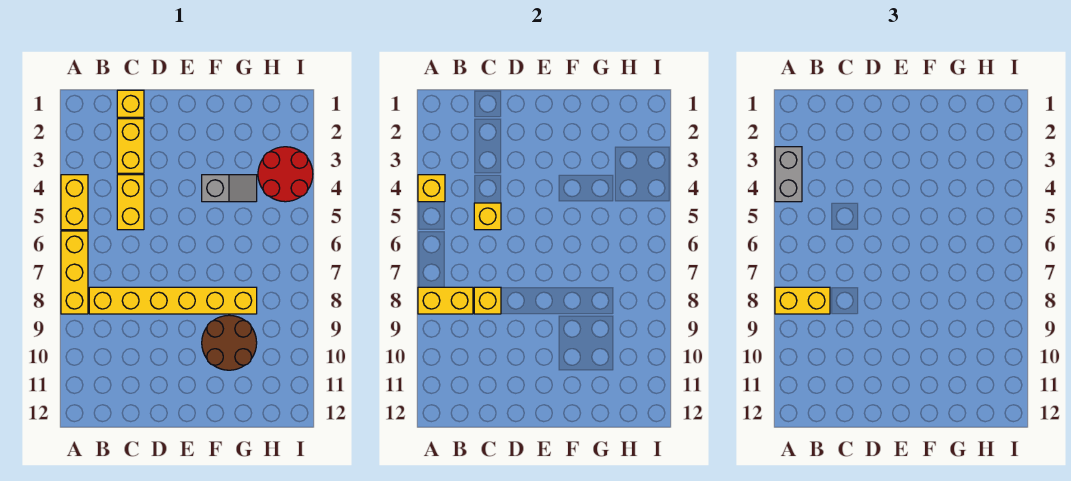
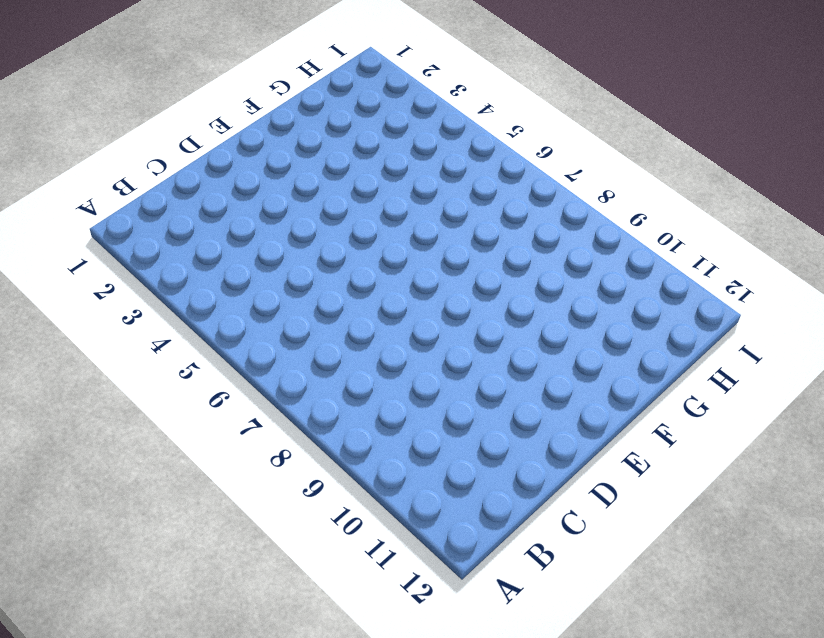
none -> yellow 1x2 brick [61,175,88,230]
none -> yellow 1x3 brick [61,231,88,314]
none -> yellow 1x6 brick [89,287,257,314]

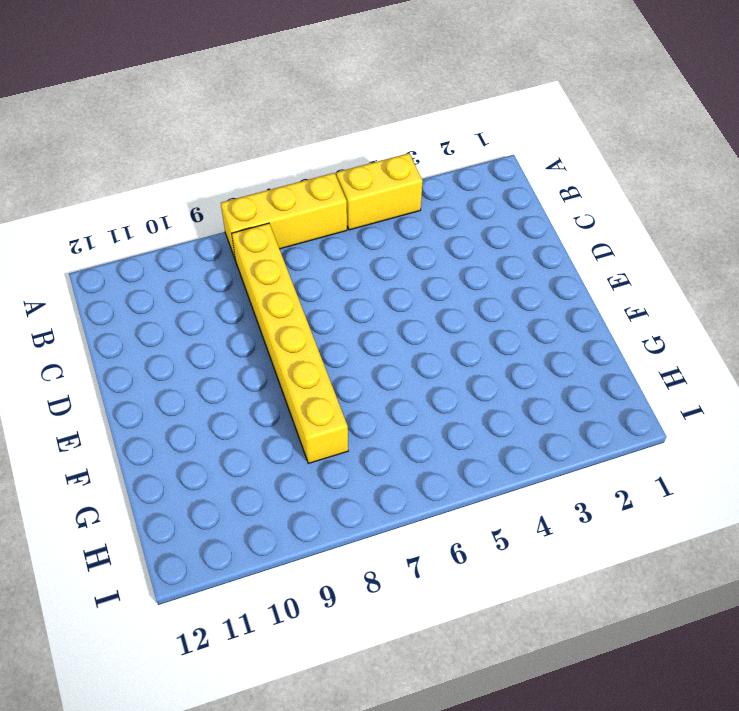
none -> yellow 1x1 brick [117,90,144,117]
none -> yellow 1x2 brick [117,119,144,173]
none -> yellow 1x2 brick [117,175,144,230]

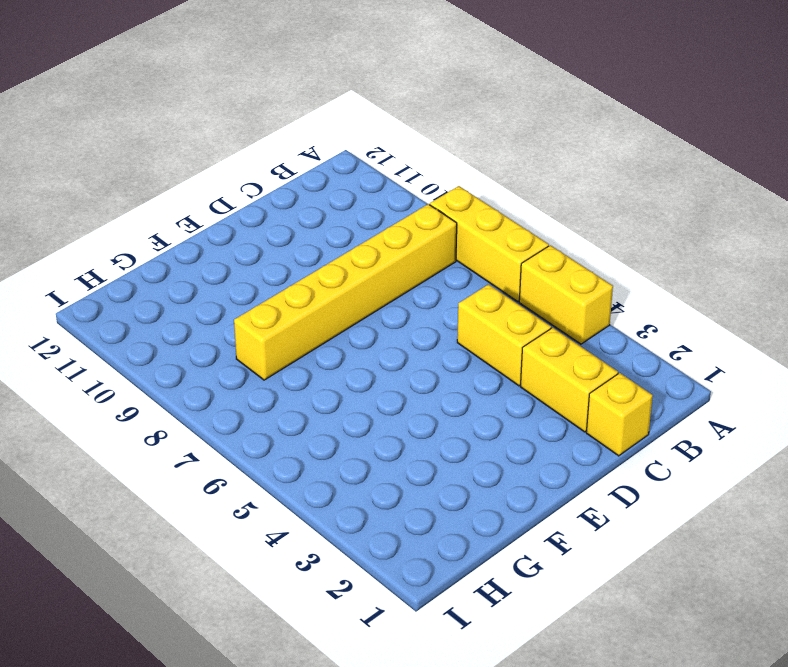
none -> grey 1x2 slope [202,175,257,202]
none -> brown 2x2 round brick [202,315,257,370]
none -> red 2x2 round brick [258,147,313,202]

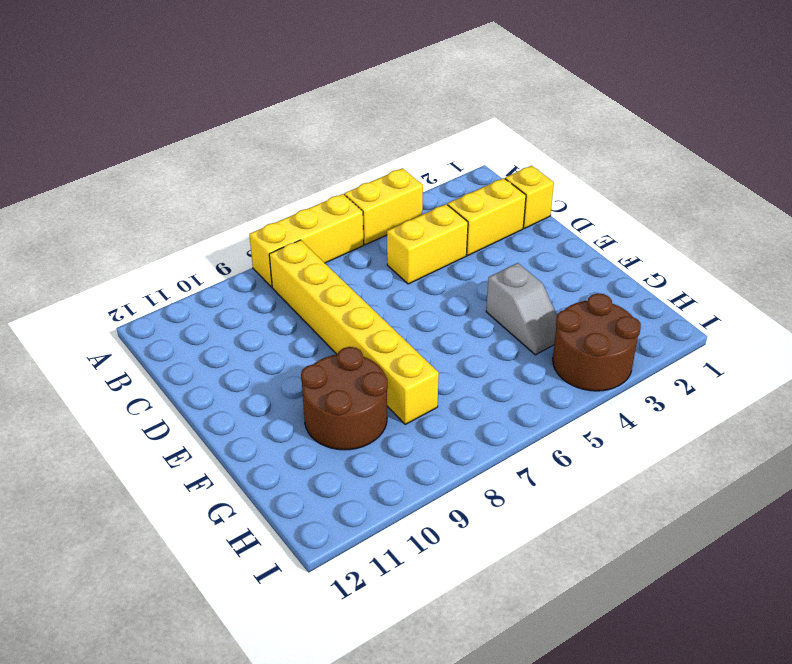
brown 2x2 round brick [553,293,641,391] -> red 2x2 round brick [258,147,313,202]
none -> yellow 1x1 brick [418,175,445,202]
none -> yellow 1x2 brick [418,287,473,314]
none -> yellow 1x1 brick [474,203,501,230]

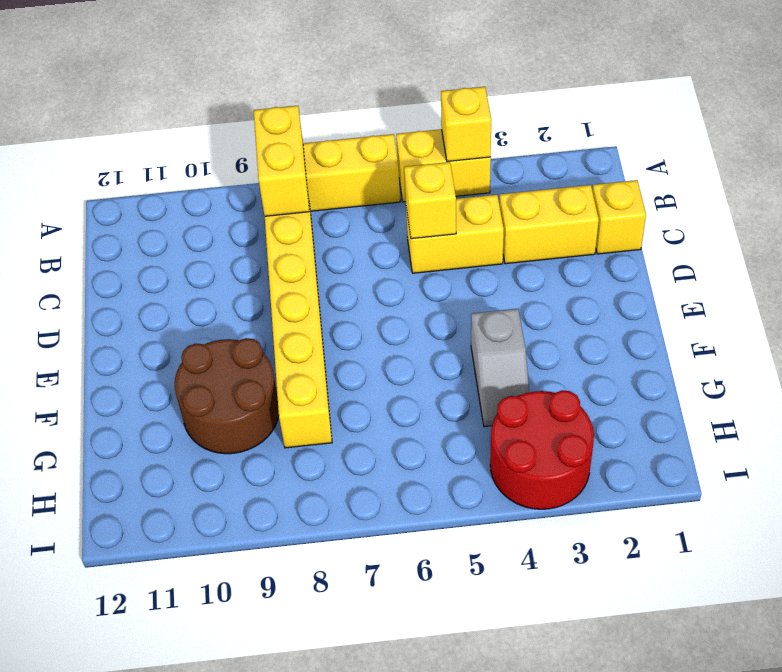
none -> yellow 1x1 brick [474,287,501,314]
none -> grey 1x2 brick [775,147,802,202]
none -> yellow 1x2 brick [775,287,830,314]

